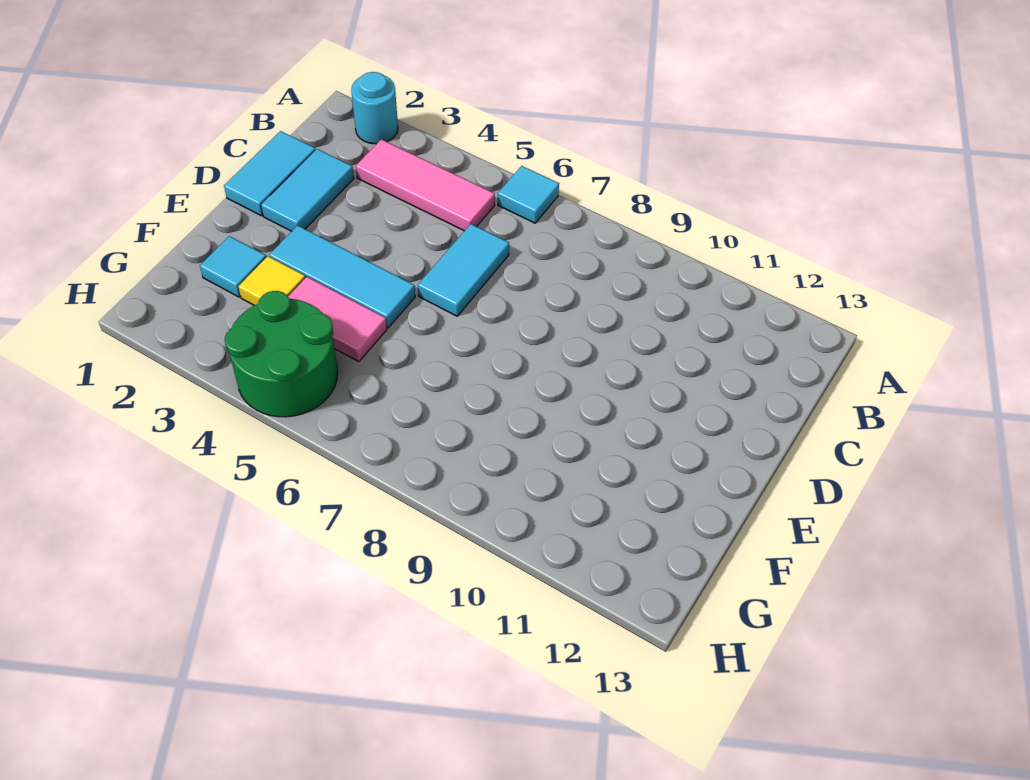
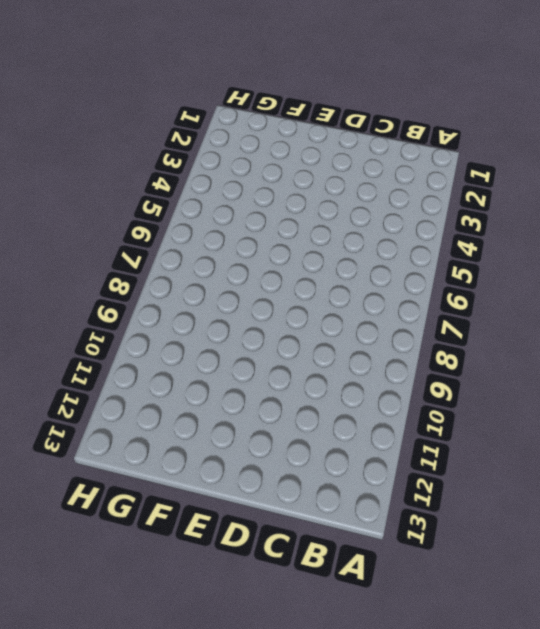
none -> cyan 1x1 round brick [351,72,398,144]
none -> cyan 1x1 tile [498,166,559,223]

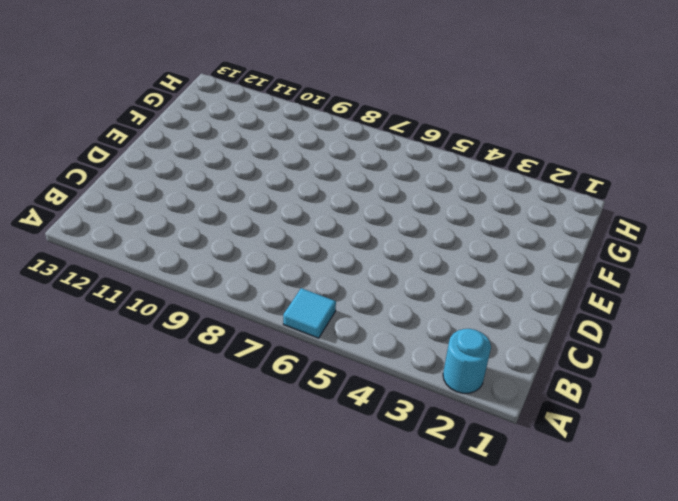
none -> pink 1x3 tile [356,139,495,231]
none -> cyan 1x2 tile [224,131,315,216]

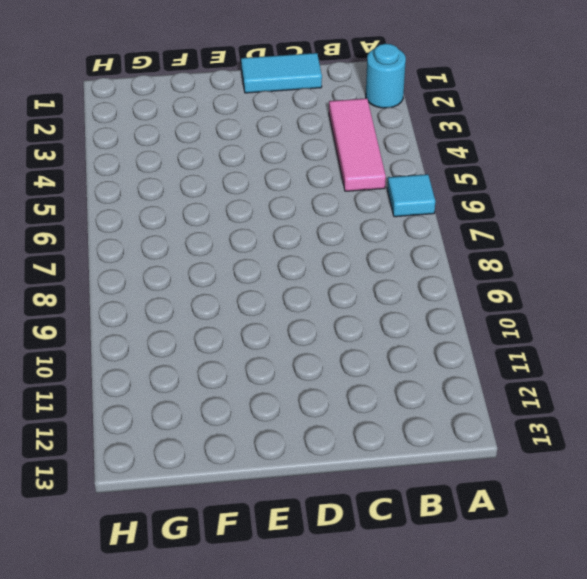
none -> cyan 1x2 tile [261,149,354,231]
none -> cyan 1x2 tile [418,224,509,316]

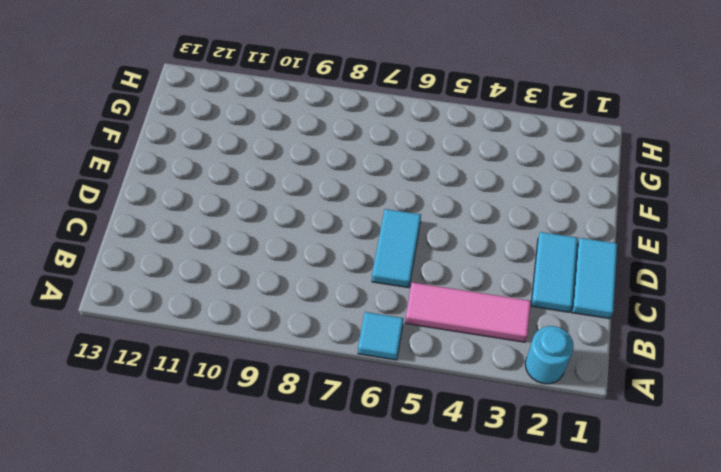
none -> cyan 1x3 tile [269,225,415,328]
none -> cyan 1x1 tile [200,236,266,297]

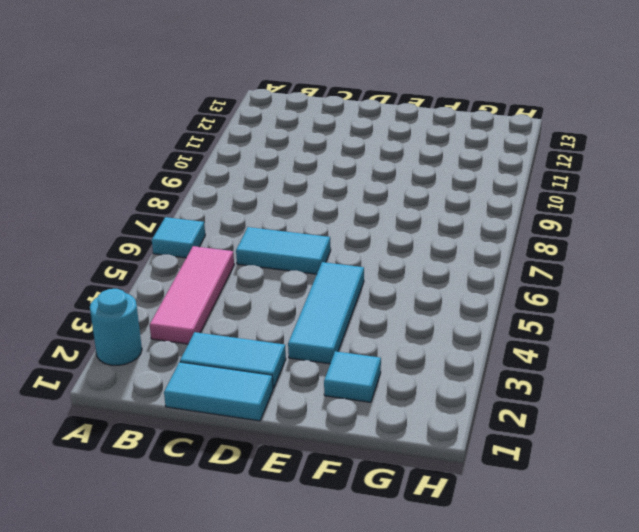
none -> yellow 1x1 tile [238,256,305,306]
none -> pink 1x2 tile [288,277,387,362]

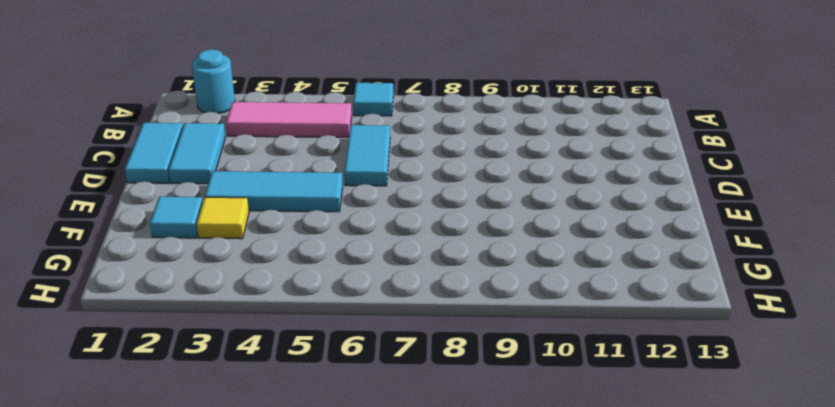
none -> pink 1x2 tile [288,277,387,362]
none -> green 2x2 round brick [225,291,338,417]

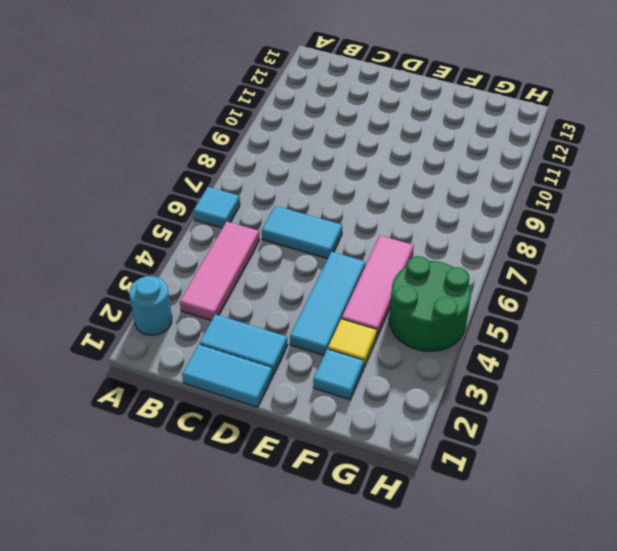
pink 1x3 tile [342,235,414,336] -> pink 1x2 tile [288,277,387,362]

